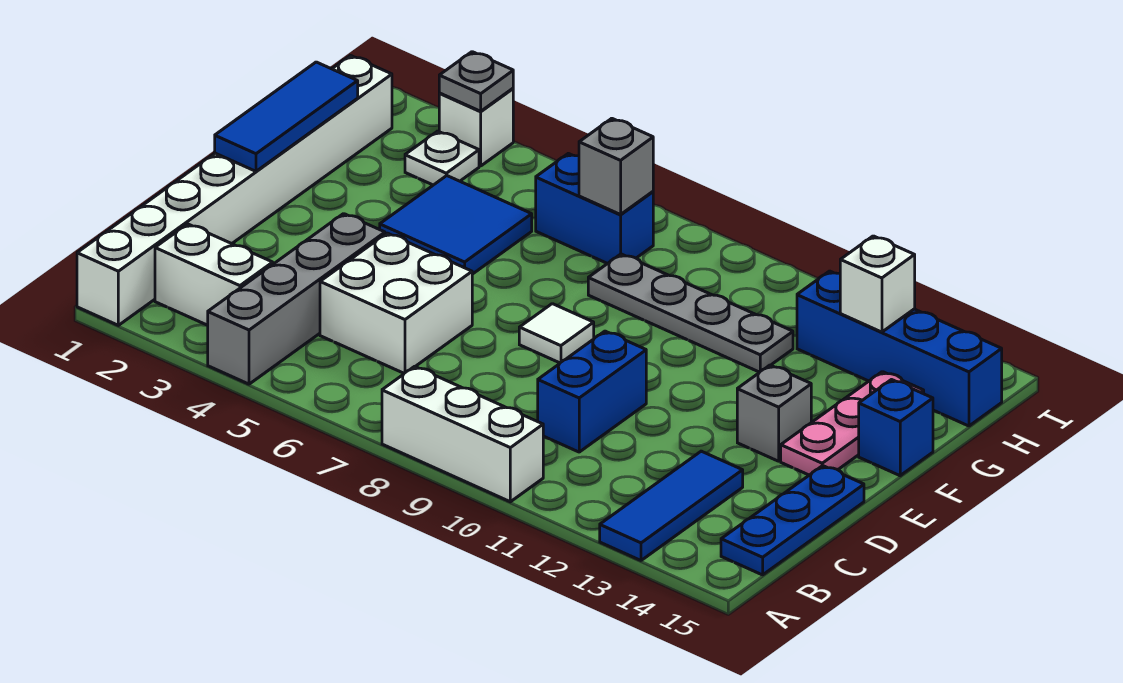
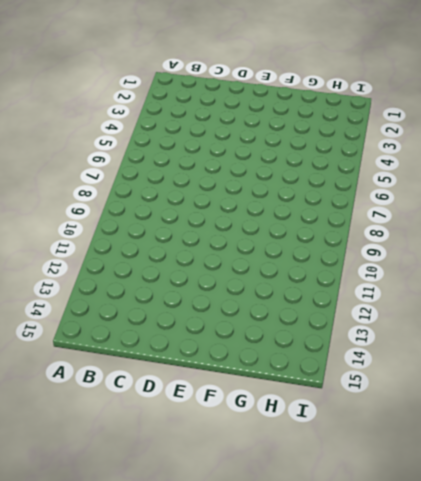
none -> white 1x8 brick [77,56,392,325]
none -> grey 1x4 brick [207,214,385,384]
none -> white 1x3 brick [382,366,543,502]

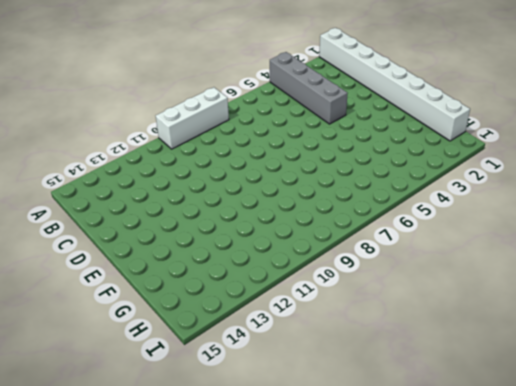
none -> blue 1x3 tile [600,451,743,560]
none -> white 1x2 brick [155,224,273,325]
none -> blue 1x3 plate [721,466,864,575]

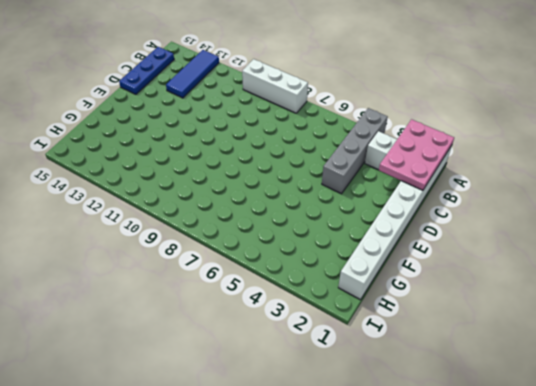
pink 2x3 plate [379,119,454,190] -> none
none -> white 2x2 brick [320,233,472,373]
none -> blue 1x2 brick [538,331,646,452]
none -> white 1x1 tile [519,304,594,363]

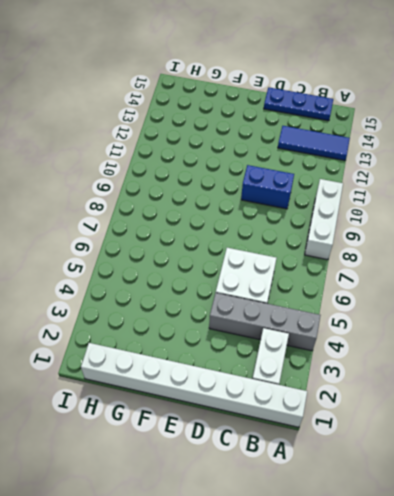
none -> white 1x1 tile [519,304,594,363]
none -> grey 1x1 brick [737,365,811,461]
none -> pink 1x3 plate [781,372,924,475]

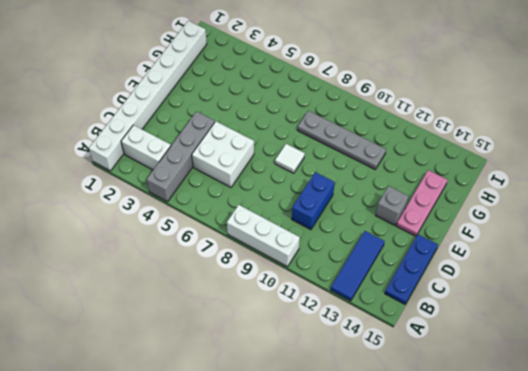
none -> blue 2x2 tile [380,176,532,274]
none -> blue 1x1 brick [859,380,933,476]
none -> white 1x1 plate [405,131,479,185]

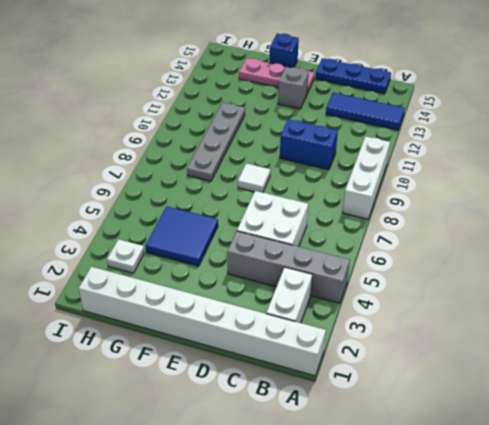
none -> blue 1x2 brick [536,153,653,264]
none -> blue 1x4 brick [797,271,1002,426]
none -> white 1x1 brick [439,89,513,166]

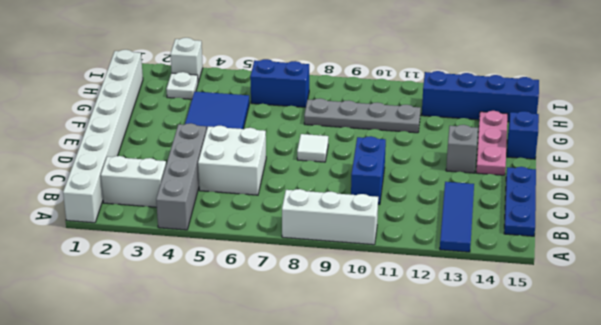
none -> blue 1x3 tile [215,62,358,171]
none -> grey 1x1 brick [579,118,653,215]
none -> white 1x1 brick [840,236,915,332]

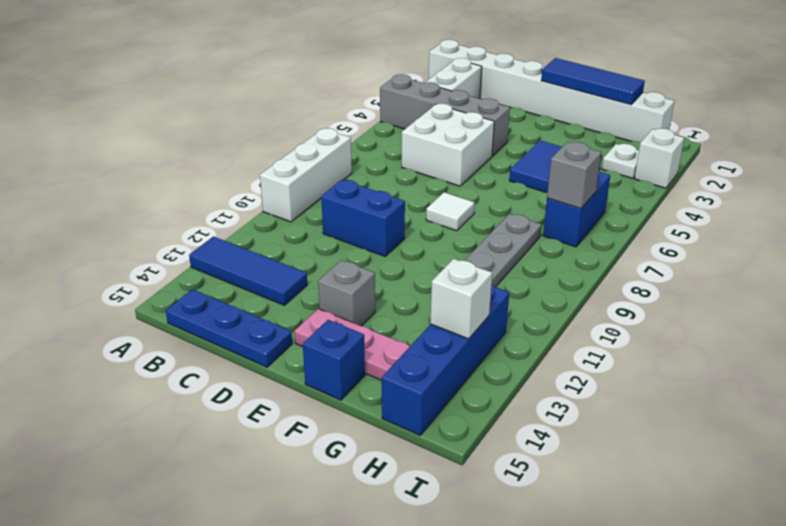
none -> grey 1x1 plate [439,52,513,111]

